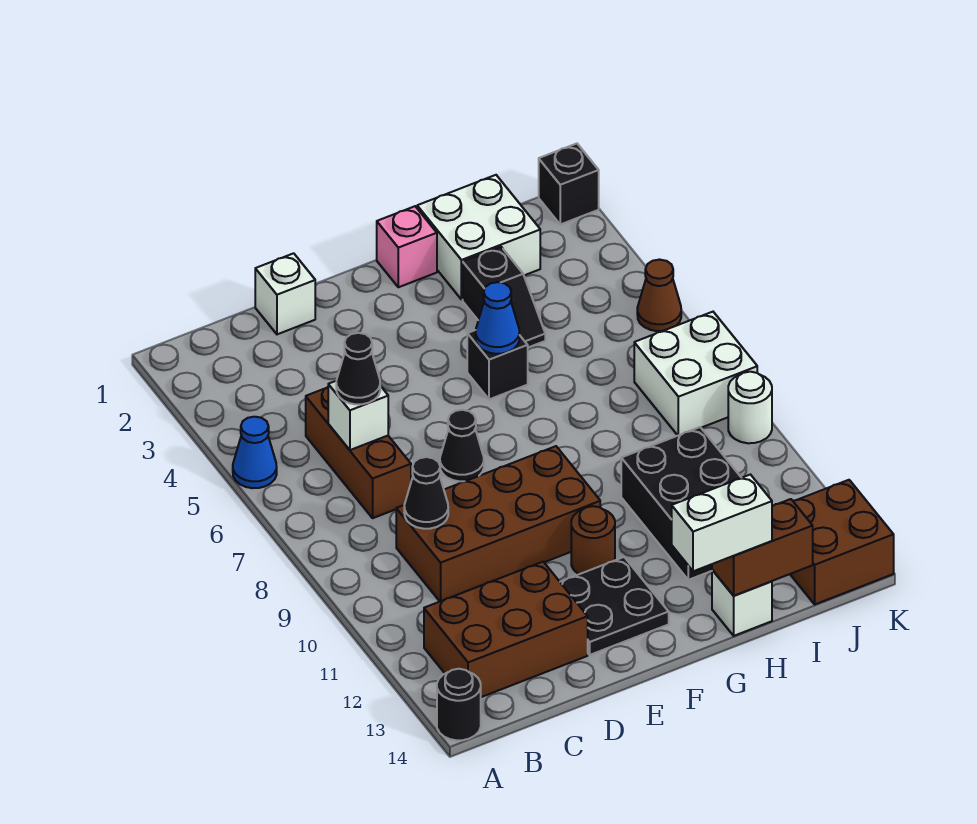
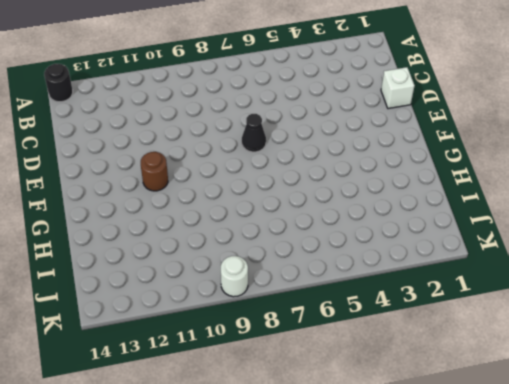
none -> blue 1x1 cone [233,417,277,488]
none -> brown 2x3 brick [424,562,588,697]
none -> brown 1x3 brick [306,387,411,518]

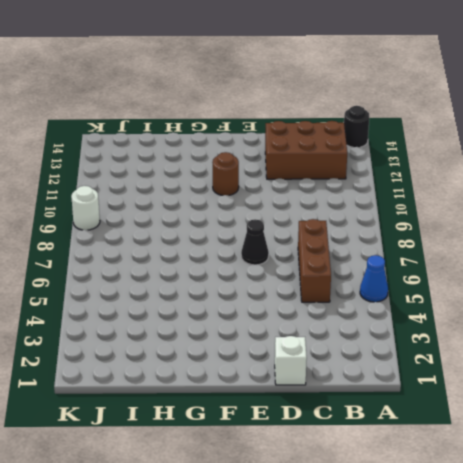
none -> brown 2x4 brick [396,446,600,601]
none -> black 2x2 plate [560,557,669,655]
none -> pink 1x1 brick [377,206,437,287]

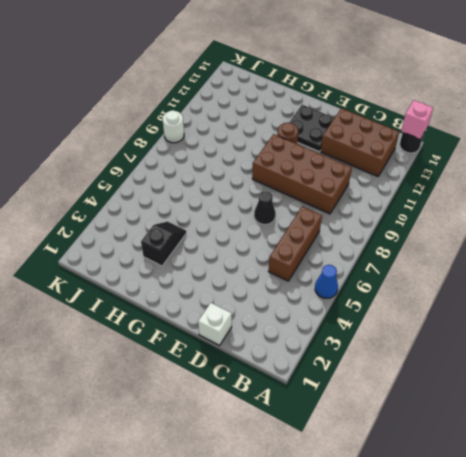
pink 1x1 brick [401,100,433,139] -> pink 1x1 brick moved to [377,206,437,287]
none -> black 1x1 brick [467,330,528,399]
none -> white 2x2 brick [417,175,540,300]
none -> black 2x3 brick [621,427,741,580]

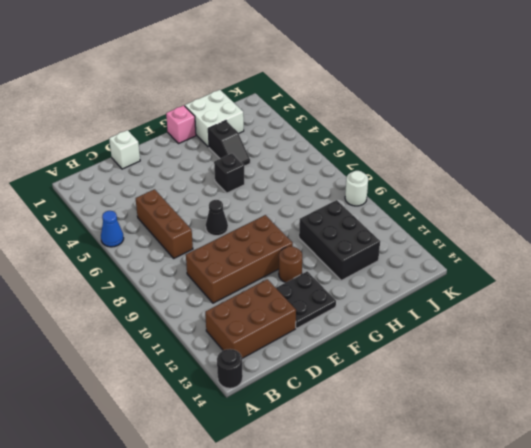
none -> white 1x1 brick [712,570,772,636]
none -> white 2x2 brick [634,312,757,435]
none -> brown 2x2 brick [790,480,894,604]

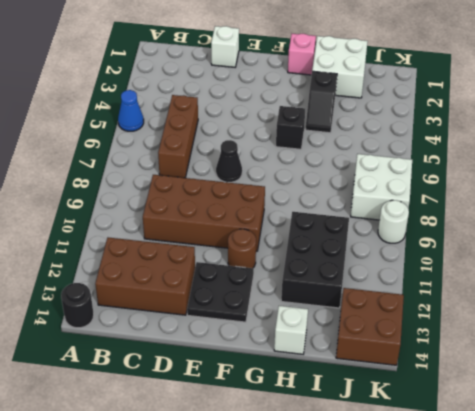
none -> black 1x1 brick [539,144,599,224]
none -> brown 1x1 cone [637,260,681,331]
none -> white 1x1 brick [328,381,388,450]

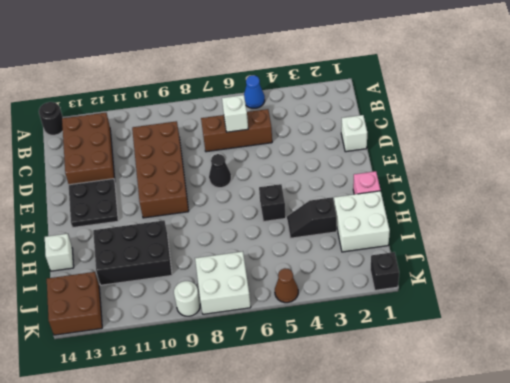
none -> brown 1x1 round brick [571,506,615,574]
none -> black 1x1 cone [404,457,448,529]
none -> blue 1x1 cone [476,282,519,354]

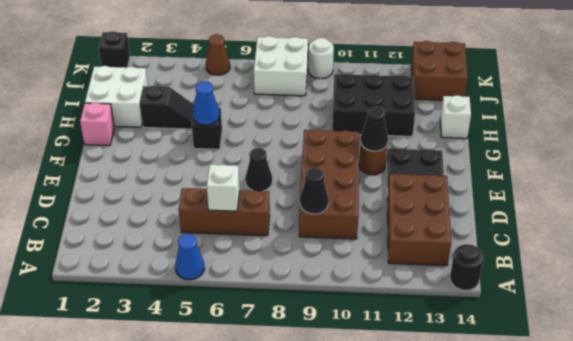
black 1x1 cone [361,106,388,151] -> black 1x1 cone moved to [336,333,380,404]
none -> white 1x1 brick [255,253,315,334]
none -> brown 1x2 brick [712,499,813,596]
none -> white 1x2 brick [672,475,772,571]

